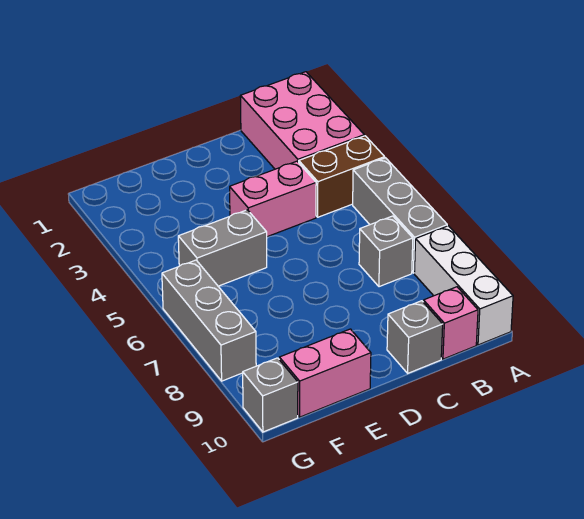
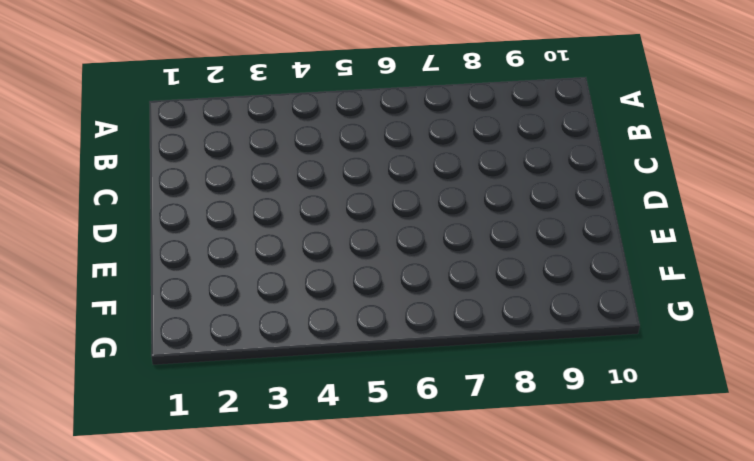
none -> pink 2x3 brick [240,72,364,169]
none -> brown 1x2 brick [299,136,385,217]
none -> grey 1x3 brick [353,158,447,273]

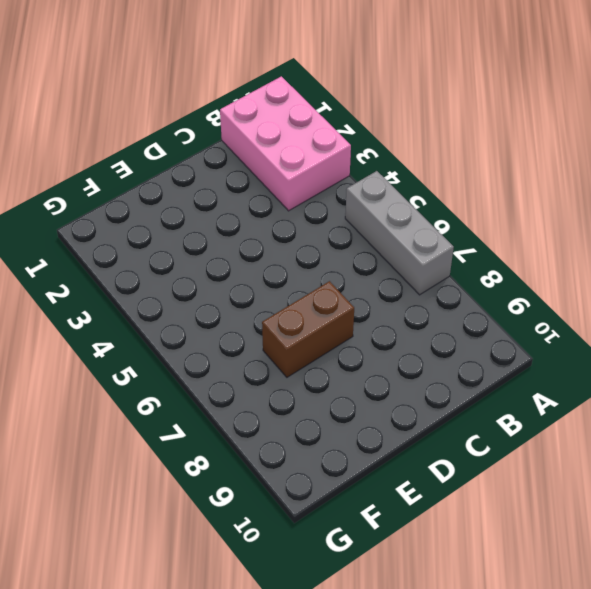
brown 1x2 brick [262,281,354,377] -> brown 1x2 brick moved to [299,136,385,217]
none -> white 1x3 brick [414,226,513,345]
none -> grey 1x1 brick [359,216,413,287]
none -> pink 1x1 brick [423,287,478,359]

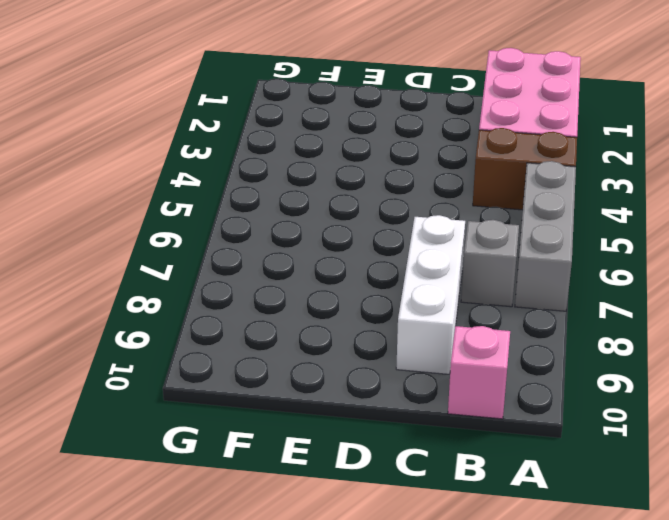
white 1x3 brick [396,215,465,374] -> white 1x3 brick moved to [414,226,513,345]
none -> pink 1x2 brick [230,161,316,237]
none -> grey 1x1 brick [387,301,443,373]
none -> grey 1x2 brick [178,210,267,286]

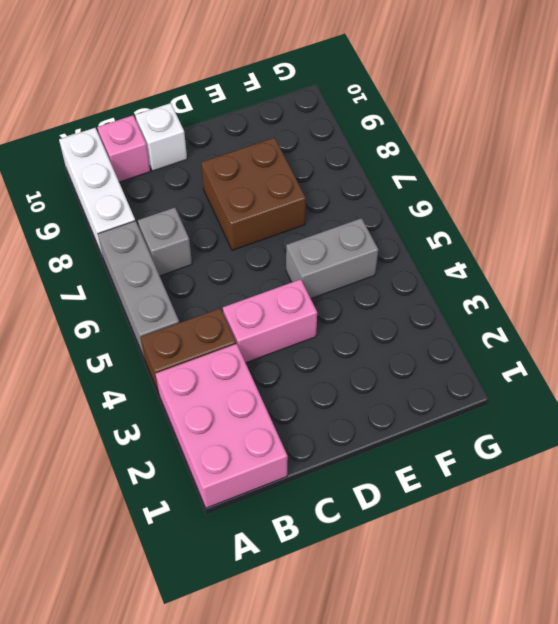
white 1x1 brick [135,103,187,171] -> grey 1x1 brick [387,301,443,373]
brown 2x2 brick [201,138,306,250] -> none
none -> pink 1x2 brick [279,329,371,417]
none -> grey 1x3 brick [162,260,256,381]
none -> grey 1x1 brick [243,358,298,432]

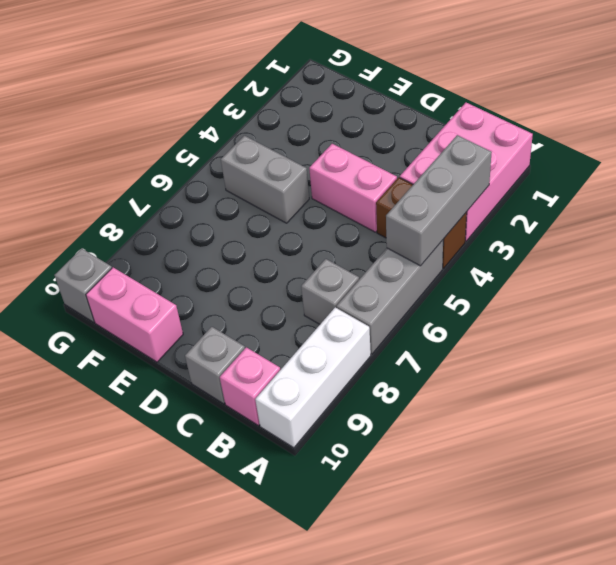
grey 1x3 brick [386,135,492,266] -> grey 1x3 brick moved to [162,260,256,381]

